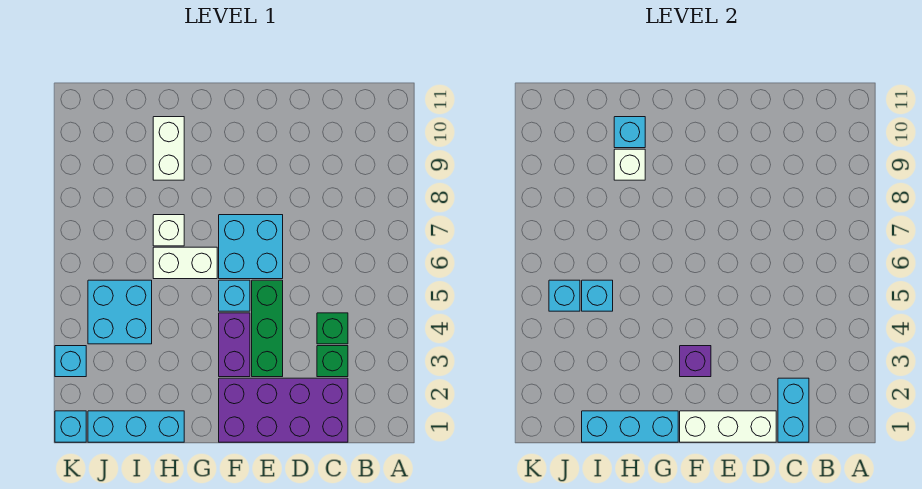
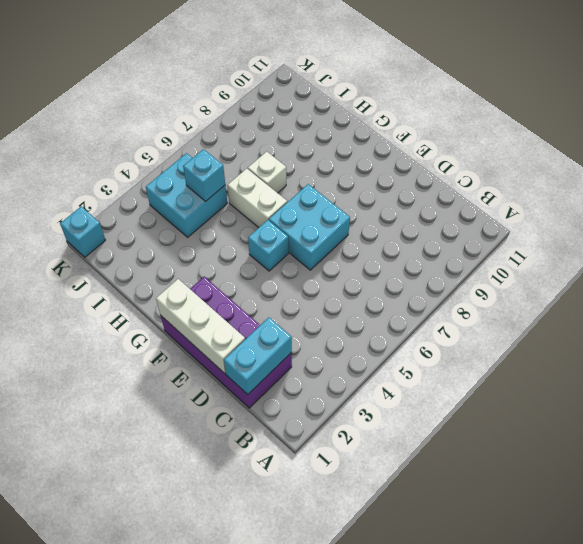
none -> green 1x1 brick [317,346,348,377]
none -> green 1x1 brick [317,313,348,344]
none -> green 1x3 brick [252,280,283,377]

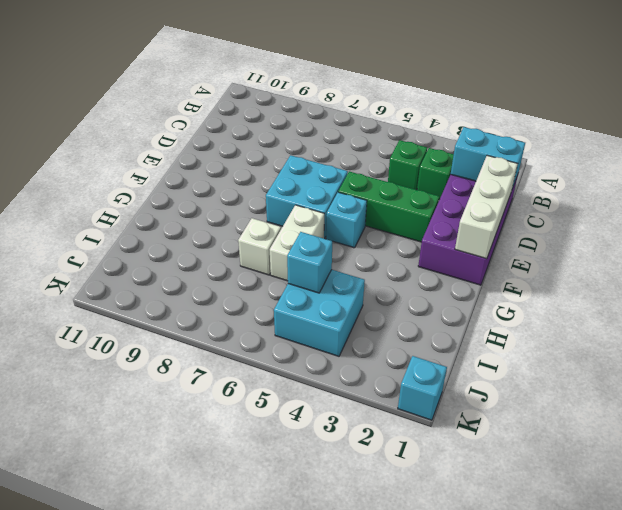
none -> purple 1x2 brick [219,313,250,377]
none -> cyan 1x3 brick [88,411,184,442]
none -> white 1x2 brick [153,117,184,180]

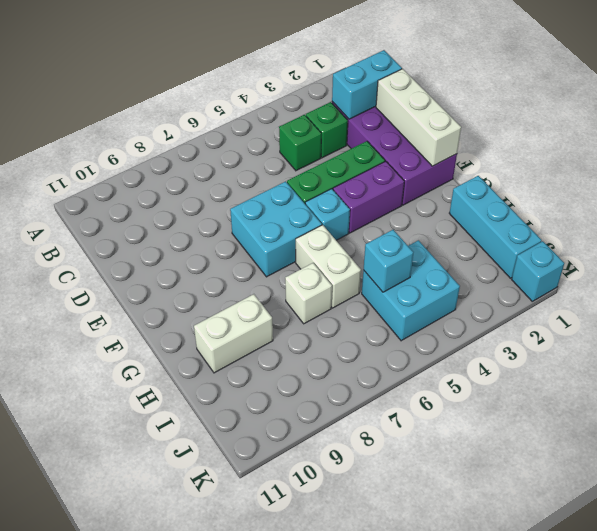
none -> cyan 1x1 brick [55,346,86,377]
none -> purple 1x1 brick [680,346,711,377]
none -> cyan 1x3 brick [582,411,678,442]

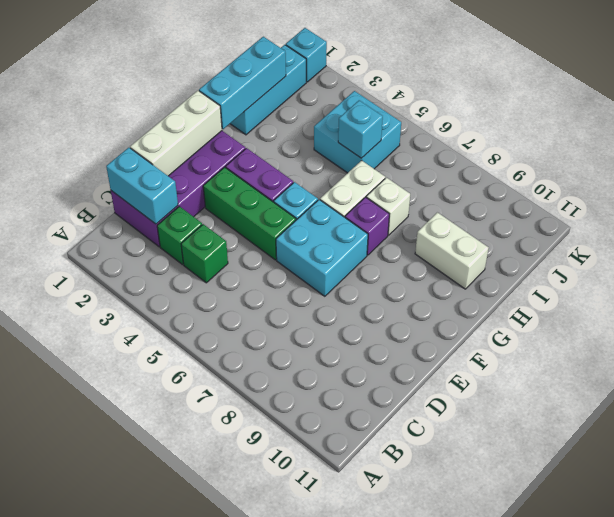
purple 1x1 brick [345,197,389,255] -> purple 1x1 brick moved to [680,346,711,377]
none -> cyan 1x1 brick [55,346,86,377]
none -> white 1x1 brick [614,149,645,180]
none -> cyan 1x1 brick [614,117,645,148]

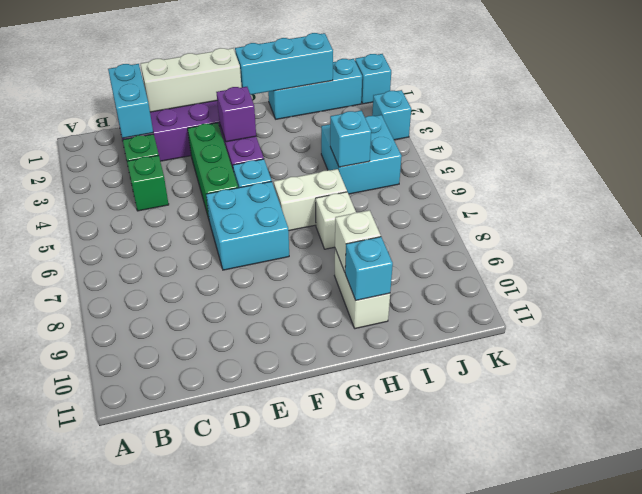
none -> cyan 1x1 brick [549,280,580,311]

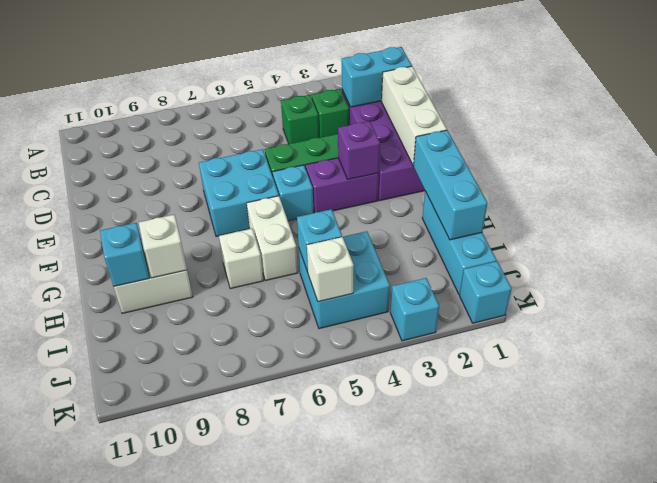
white 1x1 brick [307,237,354,302] -> cyan 1x1 brick [549,280,580,311]

